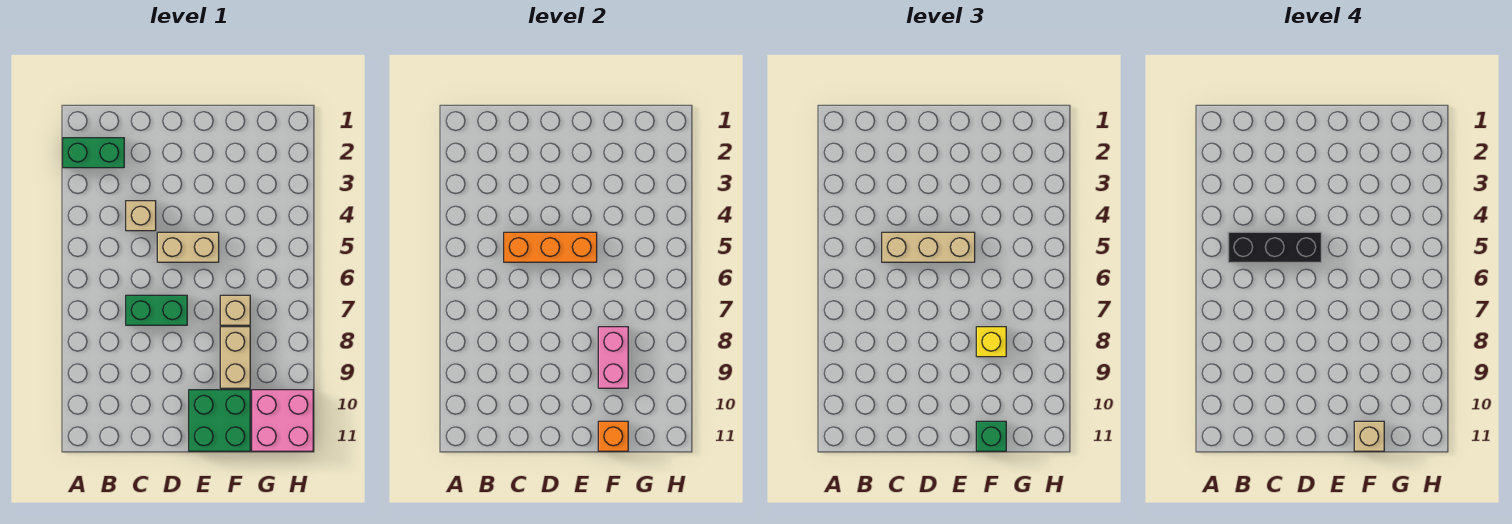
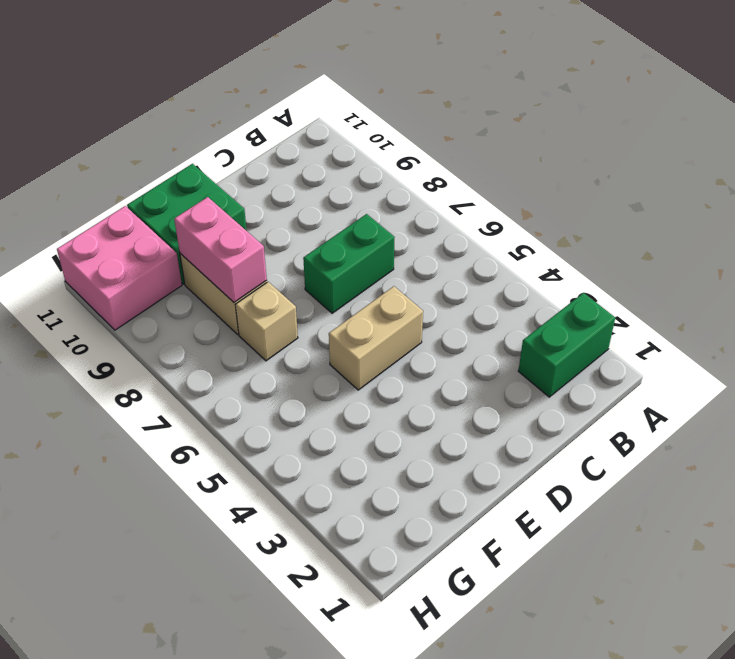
none -> tan 1x1 brick [126,201,156,231]
none -> orange 1x3 brick [504,232,597,262]
none -> orange 1x1 brick [598,421,628,451]

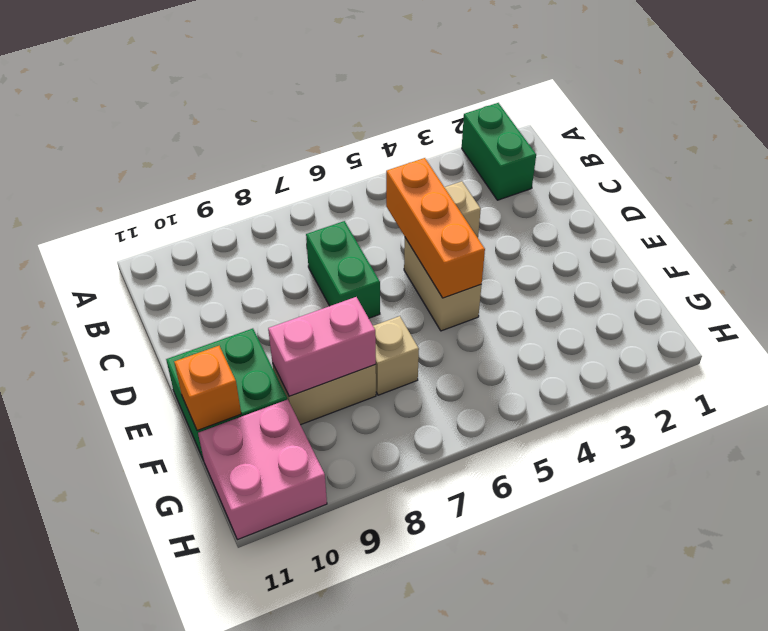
none -> tan 1x3 brick [882,232,975,262]
none -> yellow 1x1 brick [976,327,1006,357]
none -> green 1x1 brick [976,421,1006,451]

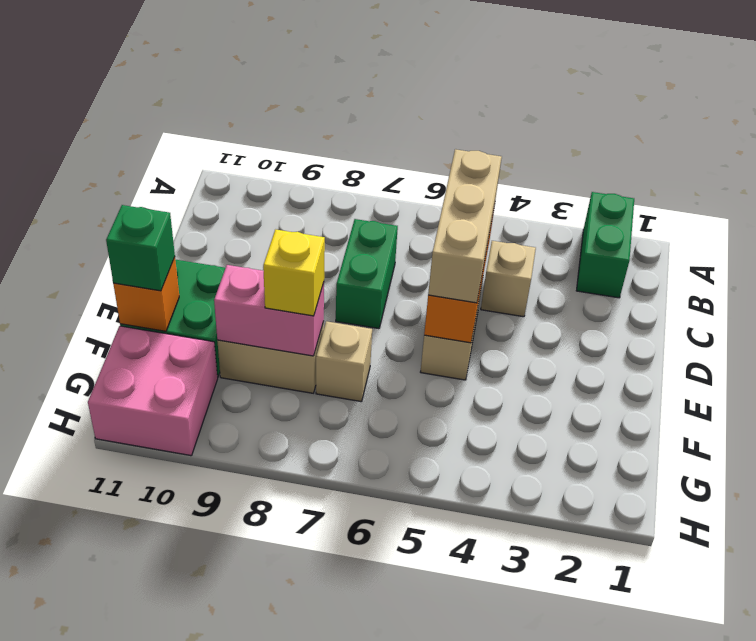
none -> black 1x3 brick [1228,232,1321,262]
none -> tan 1x1 brick [1354,421,1384,451]

